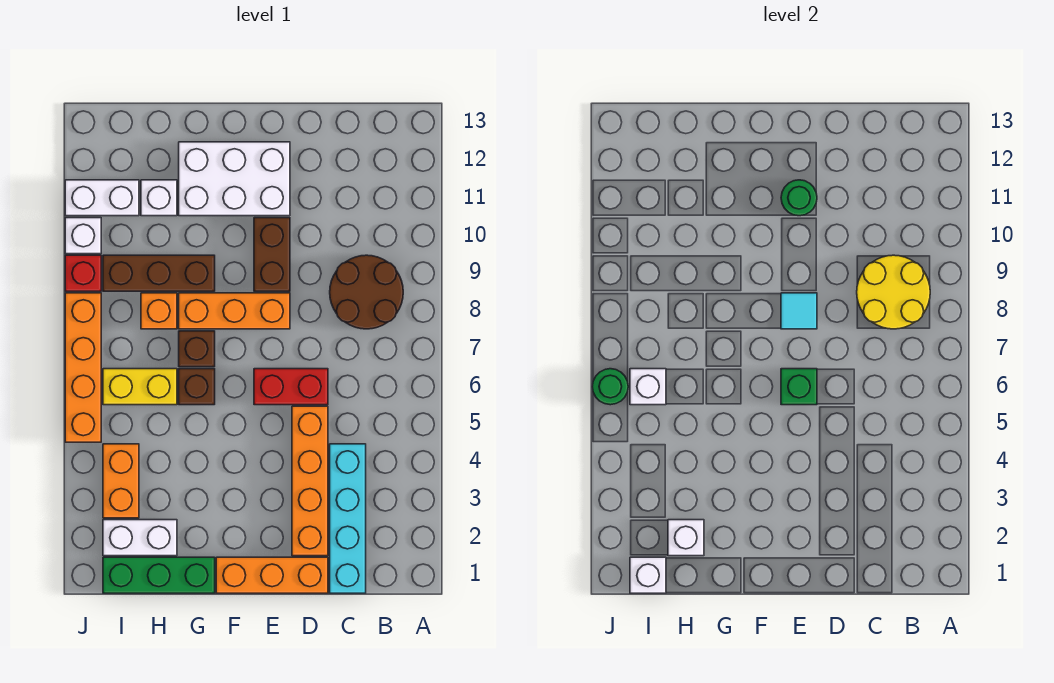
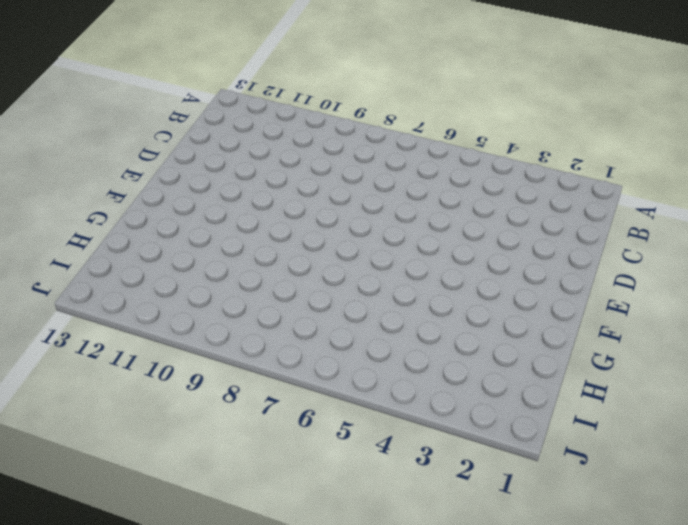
none -> brown 2x2 round brick [330,255,403,329]
none -> cyan 1x4 brick [330,444,366,593]
none -> orange 1x3 brick [216,557,328,593]

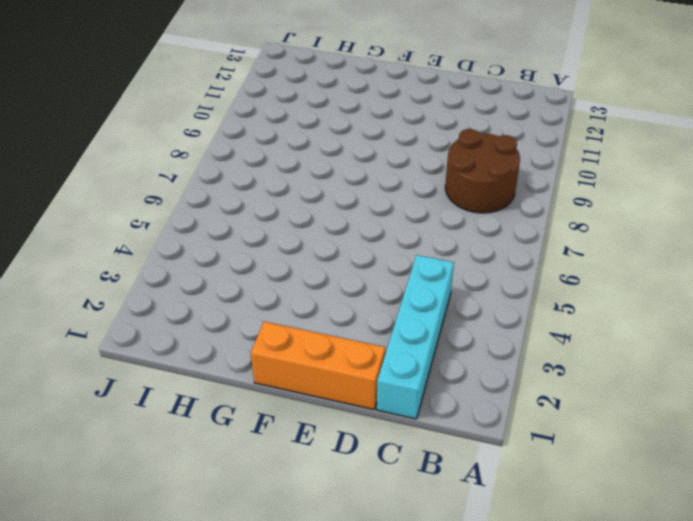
none -> orange 1x4 brick [292,406,328,556]
none -> red 1x2 brick [254,369,328,405]
none -> orange 1x3 brick [179,293,290,329]

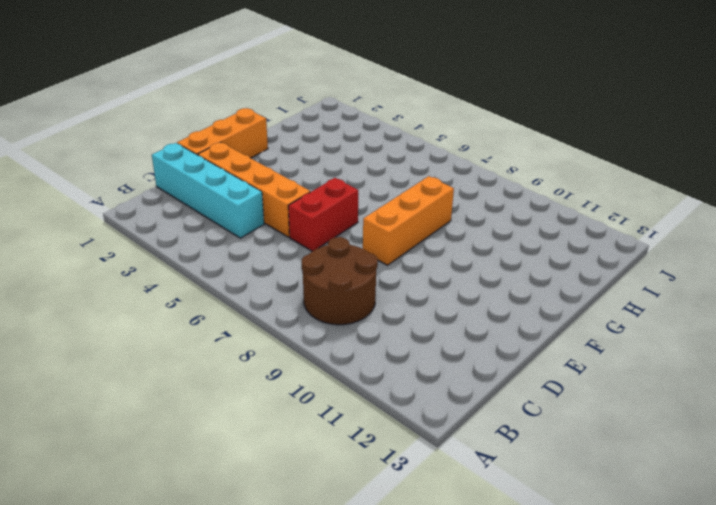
none -> brown 1x2 brick [254,218,290,291]
none -> white 2x3 brick [179,142,290,216]
none -> green 1x3 brick [103,557,215,593]

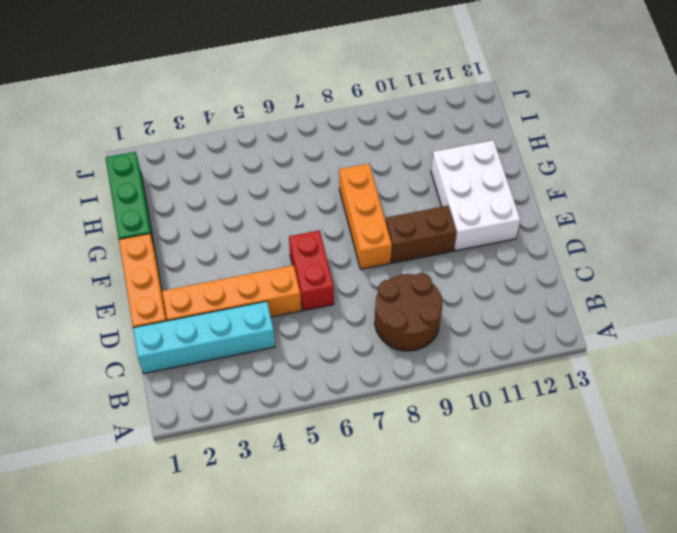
none -> brown 1x1 brick [179,369,215,405]
none -> brown 1x1 brick [179,331,215,367]
none -> brown 1x3 brick [103,255,215,291]

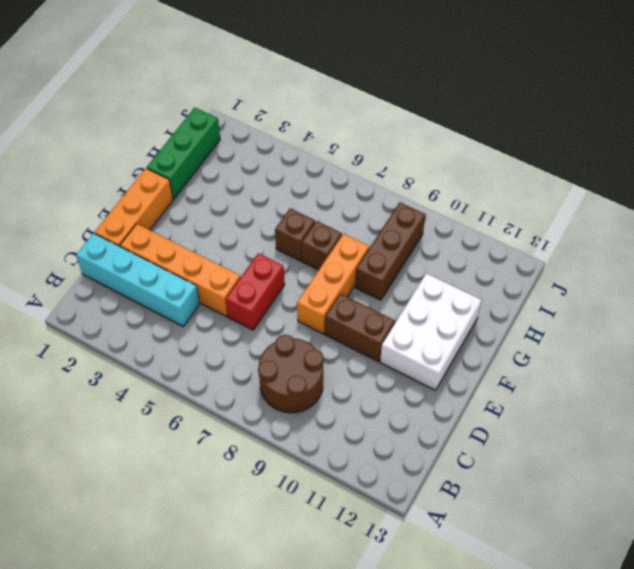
none -> white 1x2 brick [103,520,177,556]
none -> yellow 1x2 brick [103,369,177,405]
none -> orange 1x1 brick [141,293,177,329]

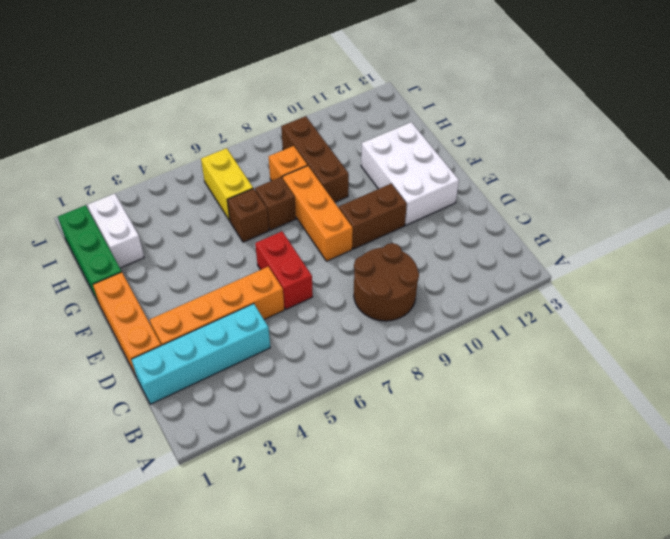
none -> white 1x1 brick [141,180,177,216]
none -> orange 1x2 brick [103,444,139,518]
none -> white 1x2 brick [65,180,139,216]

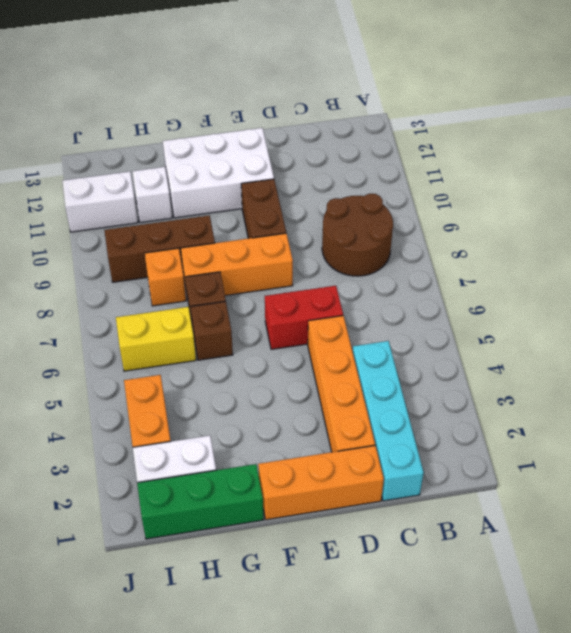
none -> orange 1x4 brick [65,293,101,442]
none -> red 1x1 brick [65,255,101,291]
none -> white 1x1 brick [65,218,101,254]

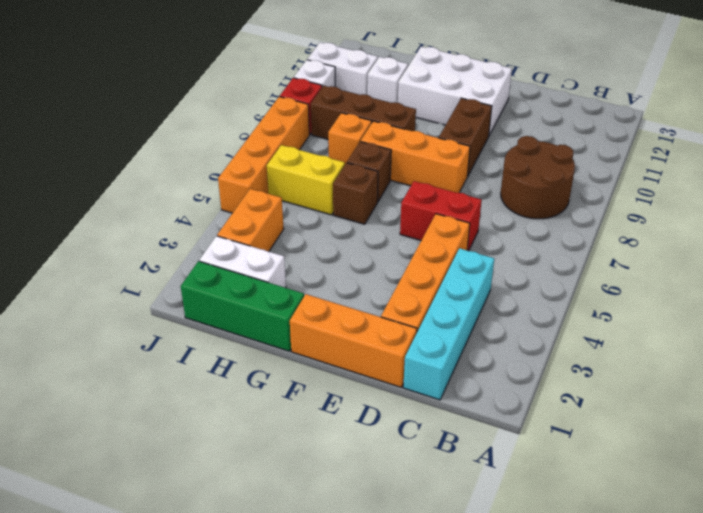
none -> yellow 2x2 round brick [857,255,930,329]
none -> green 1x1 brick [781,369,817,405]
none -> cyan 1x1 tile [781,293,817,329]

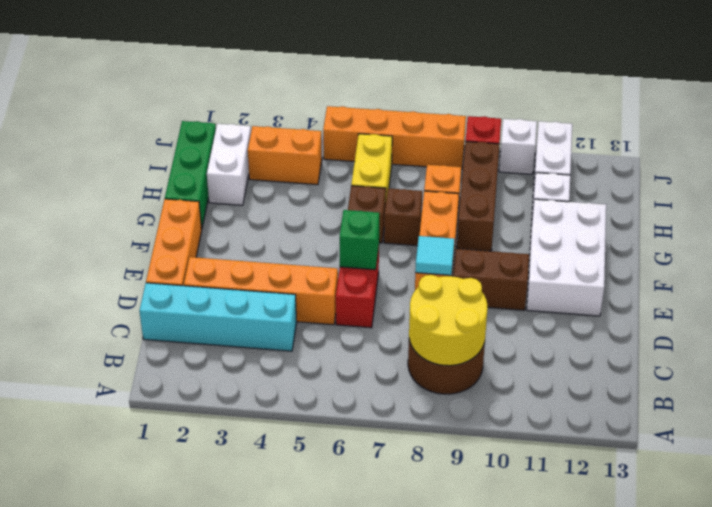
none -> green 1x1 round brick [781,180,817,216]
none -> white 1x1 brick [668,520,704,556]
none -> white 1x1 brick [630,557,666,593]

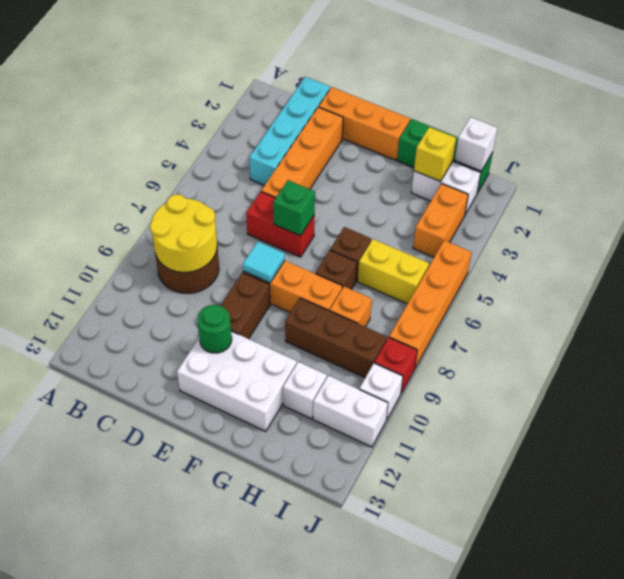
yellow 1x1 brick [414,127,456,182] -> white 1x1 brick [668,520,704,556]
none -> white 1x1 brick [630,369,666,405]
none -> green 1x1 round brick [592,369,628,405]

